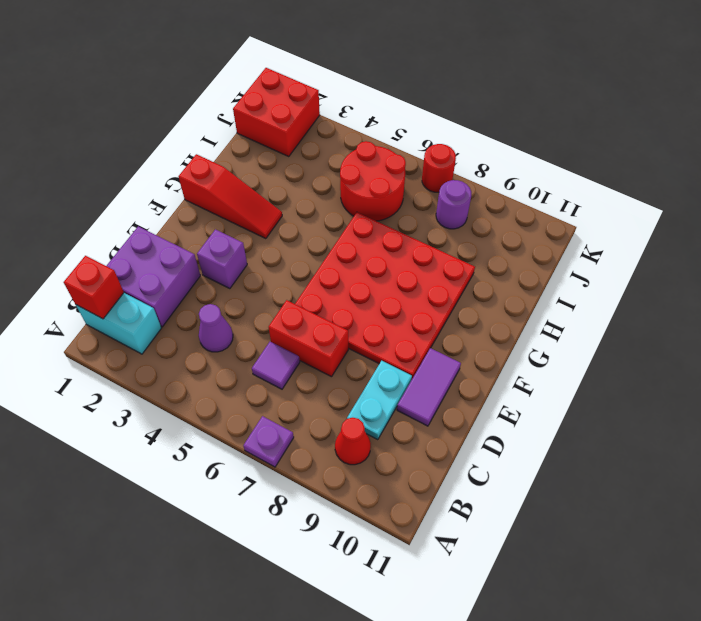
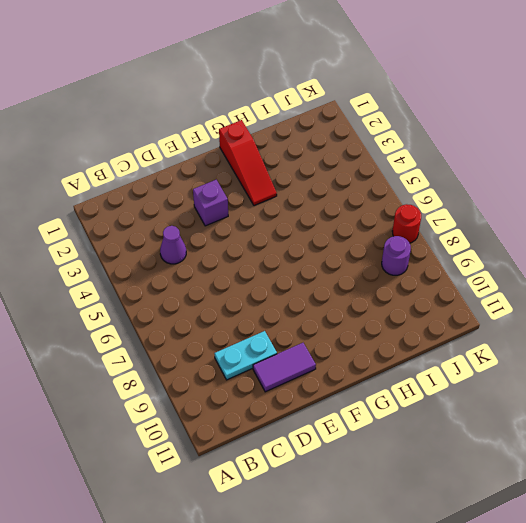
none -> purple 1x1 plate [243,416,294,467]
none -> cyan 1x2 brick [76,293,161,354]
none -> red 1x1 cone [335,418,371,465]

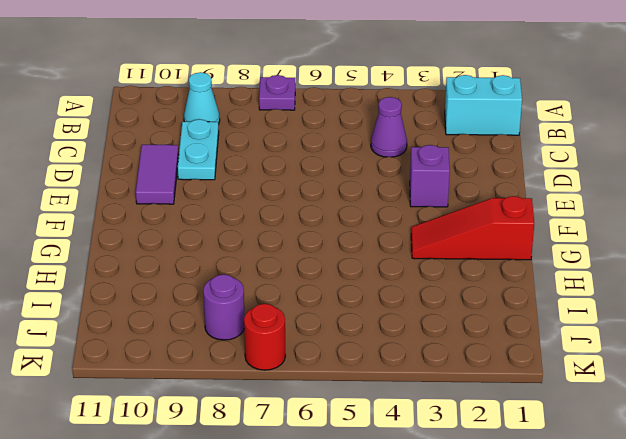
cyan 1x1 cone [184,72,220,124] -> red 1x1 cone [335,418,371,465]
none -> purple 2x2 brick [107,226,200,327]
none -> purple 1x1 tile [252,342,300,389]
none -> red 1x2 brick [269,300,348,377]

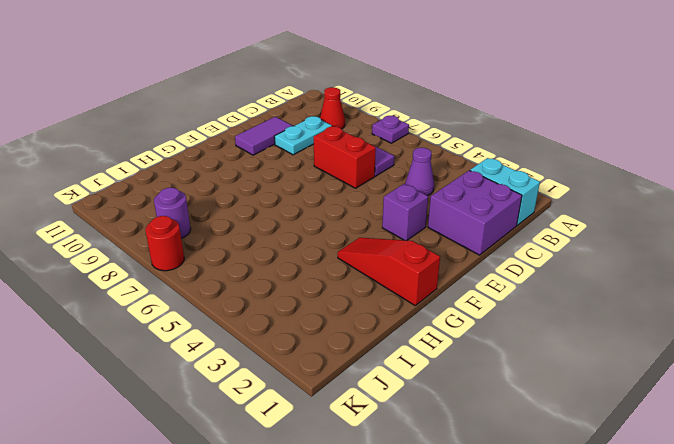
none -> red 4x4 plate [295,212,475,378]
none -> red 2x2 round brick [340,141,406,221]
none -> red 2x2 brick [233,68,320,156]

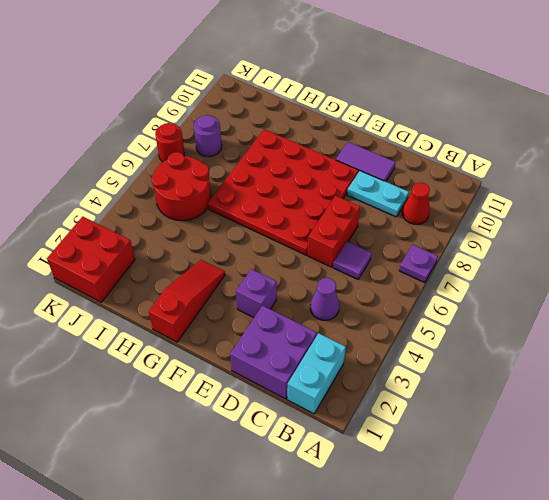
none -> red 1x1 brick [64,256,124,319]

